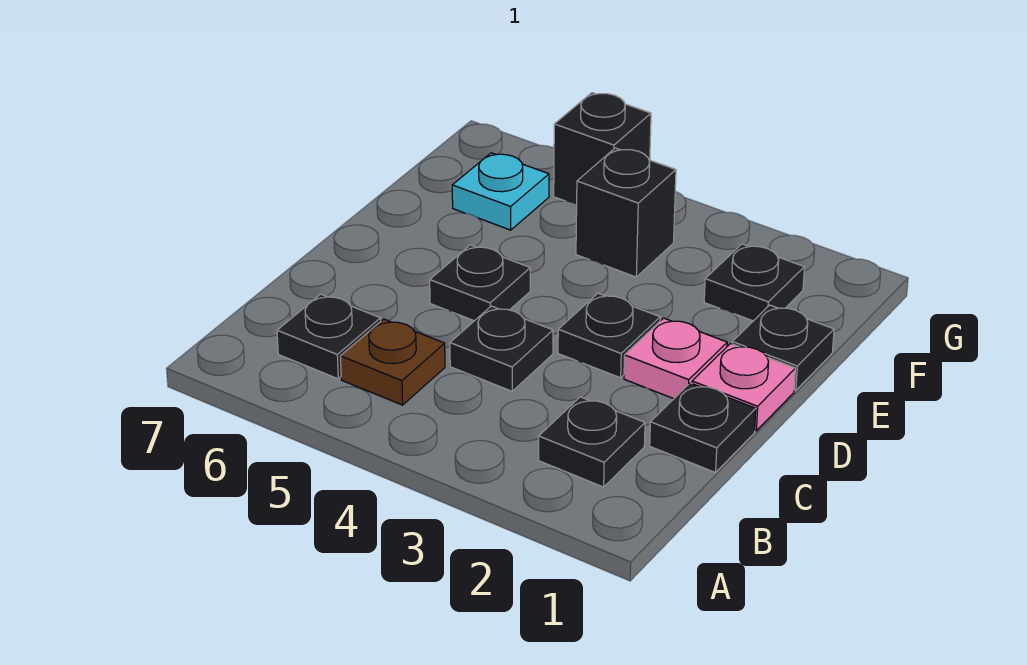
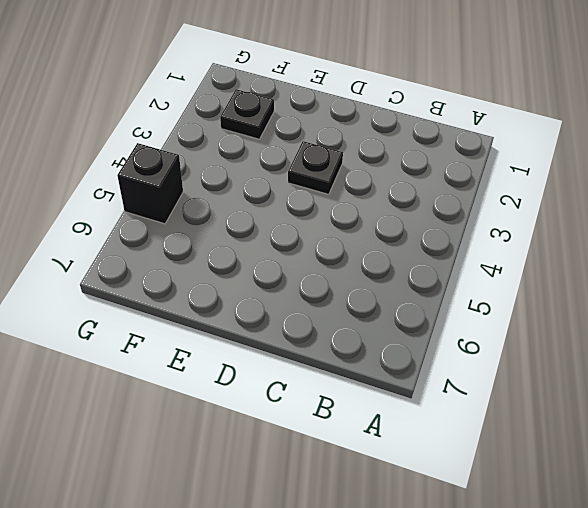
none -> black 1x1 plate [539,397,645,487]
none -> brown 1x1 plate [341,319,445,405]
none -> black 1x1 plate [277,294,381,379]

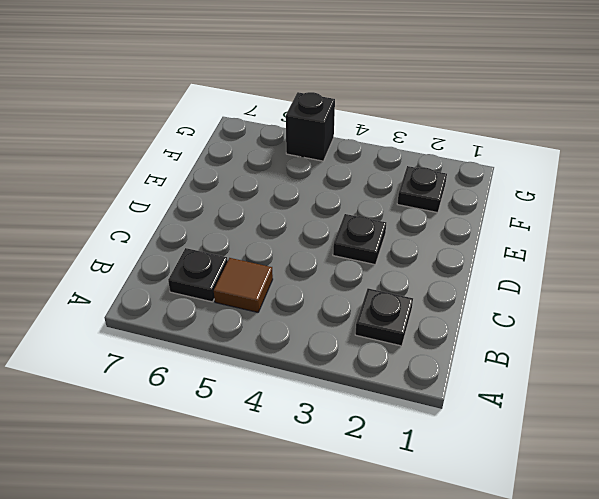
brown 1x1 tile [214,258,273,312] -> brown 1x1 plate [341,319,445,405]
none -> black 1x1 plate [650,383,756,473]
none -> black 1x1 plate [450,306,553,391]
none -> pink 1x1 plate [692,344,796,431]

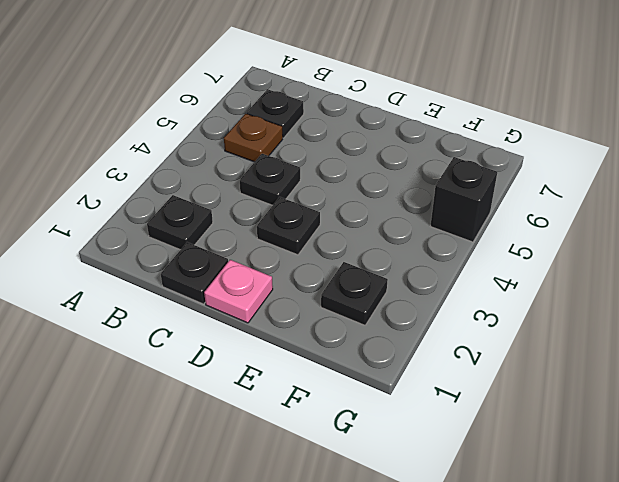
none -> pink 1x1 plate [624,318,727,399]
none -> black 1x1 plate [430,245,530,321]
none -> black 1x1 plate [732,305,834,390]

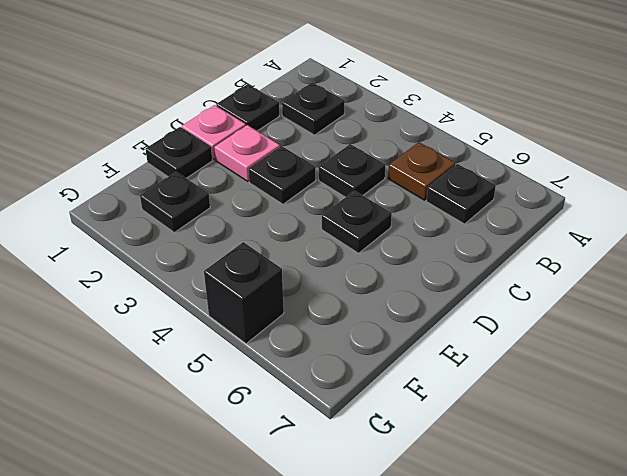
none -> black 1x1 brick [576,148,676,277]
none -> cyan 1x1 plate [452,153,549,230]

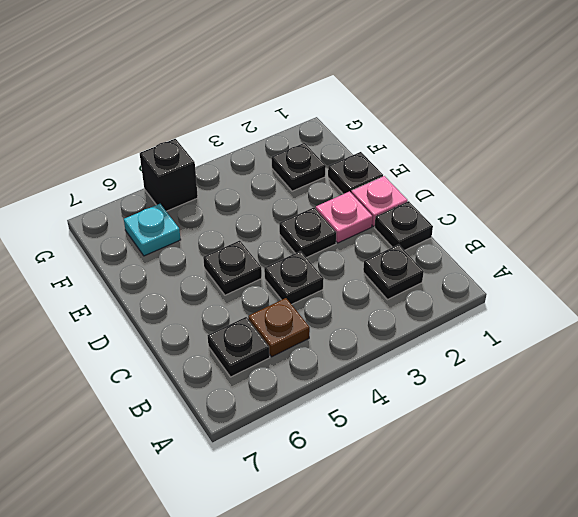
none -> black 1x1 brick [576,148,676,277]

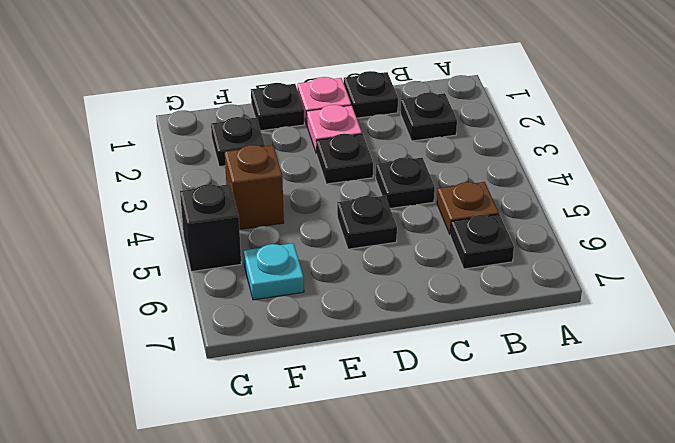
brown 1x1 brick [225,145,284,229] -> black 1x1 brick [576,148,676,277]

